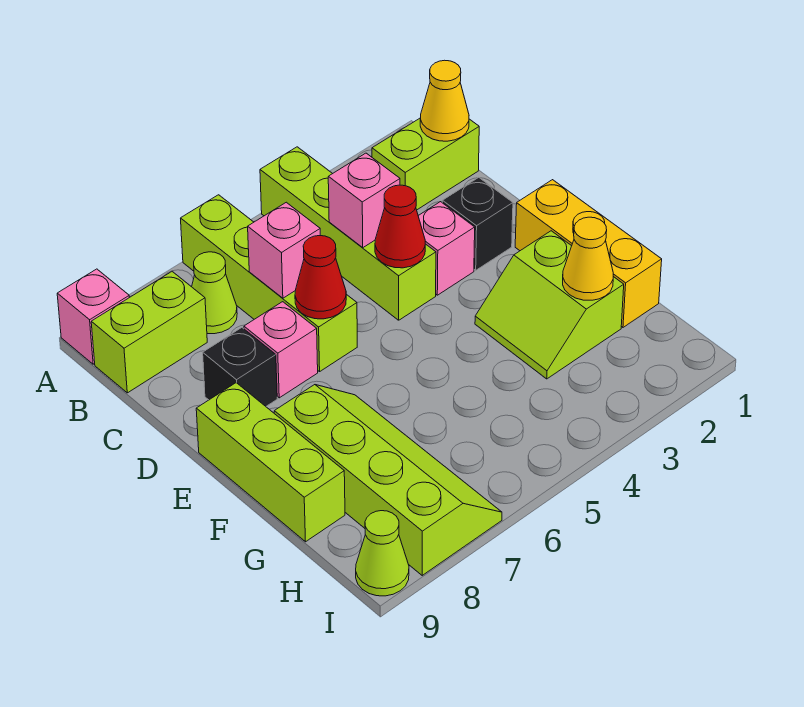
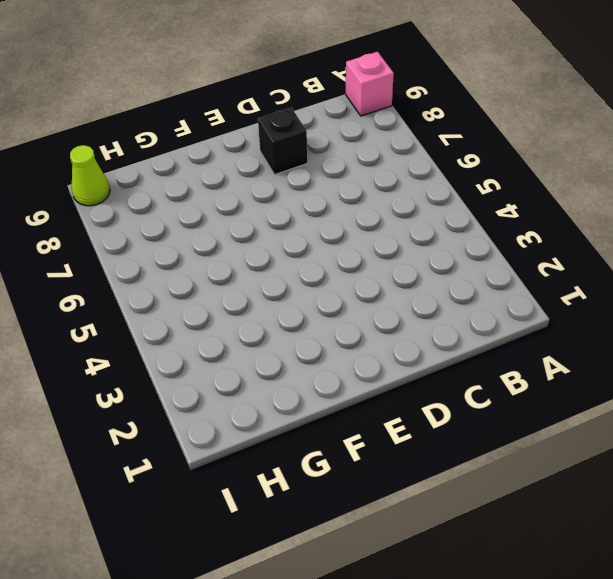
none -> lime 1x4 brick [260,147,436,320]
none -> lime 1x4 brick [181,195,357,372]
none -> lime 1x2 brick [372,118,479,210]

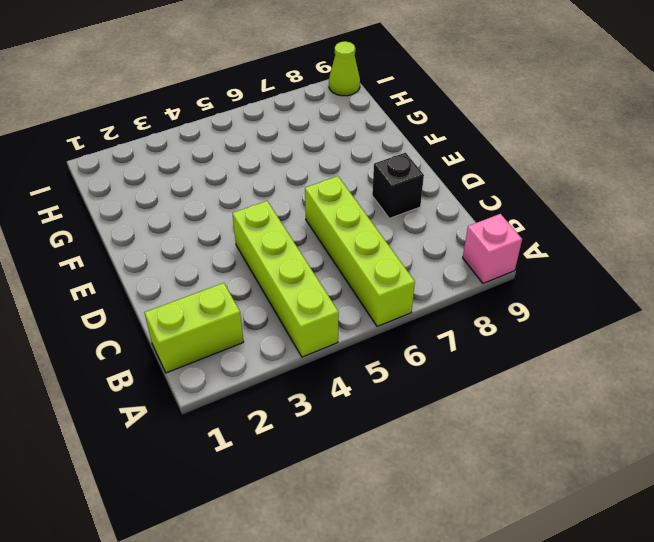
none -> lime 1x1 cone [192,252,237,334]
none -> lime 1x2 brick [91,272,207,393]
none -> black 1x1 brick [442,177,513,270]

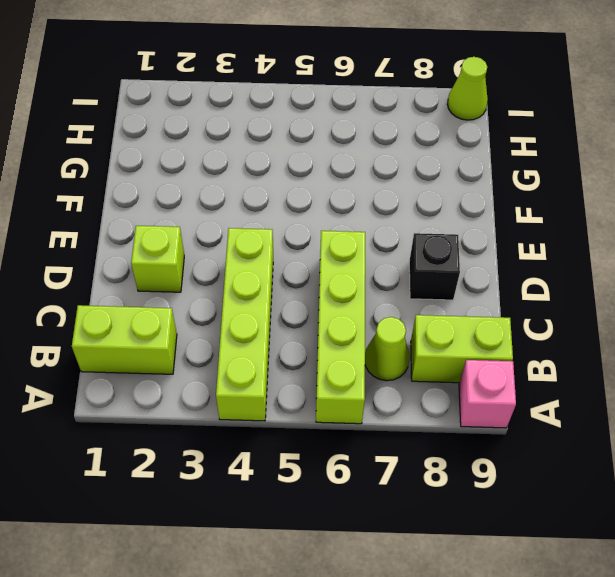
lime 1x1 brick [131,226,184,292] -> black 1x1 brick [442,177,513,270]
none -> pink 1x1 brick [418,202,475,295]
none -> pink 1x1 brick [244,302,318,398]
none -> yellow 1x3 brick [515,180,662,327]

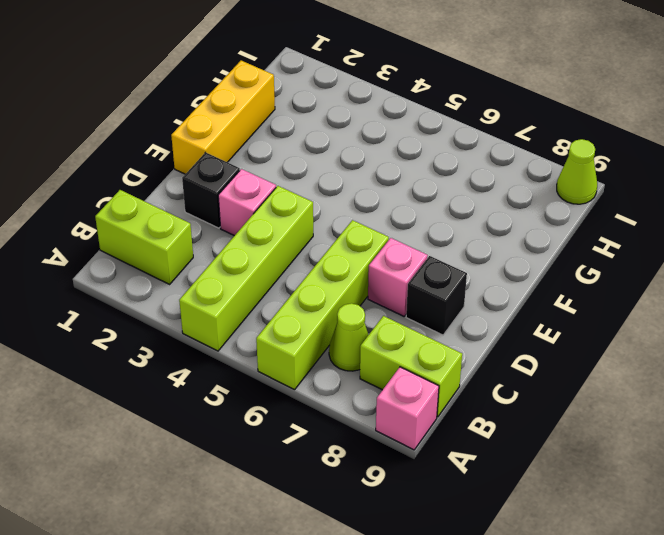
none -> lime 1x3 brick [196,383,345,542]
none -> lime 2x2 slope [475,231,624,379]
none -> lime 2x4 slope [274,385,502,575]

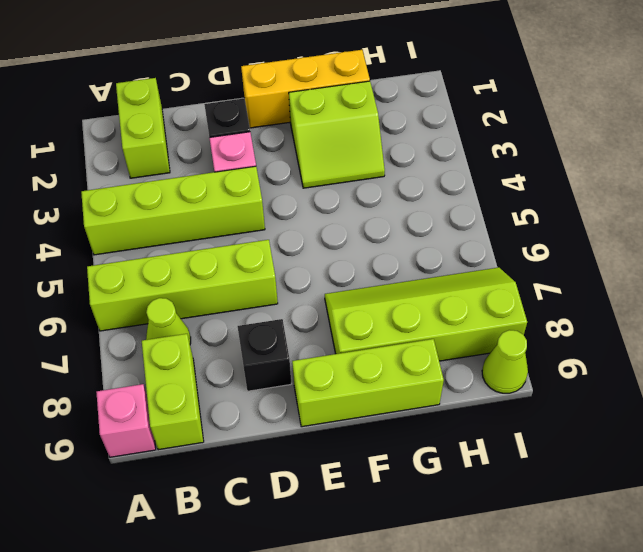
none -> pink 1x1 brick [244,302,318,398]
none -> yellow 1x1 cone [420,60,469,141]
none -> pink 1x1 brick [328,153,400,248]

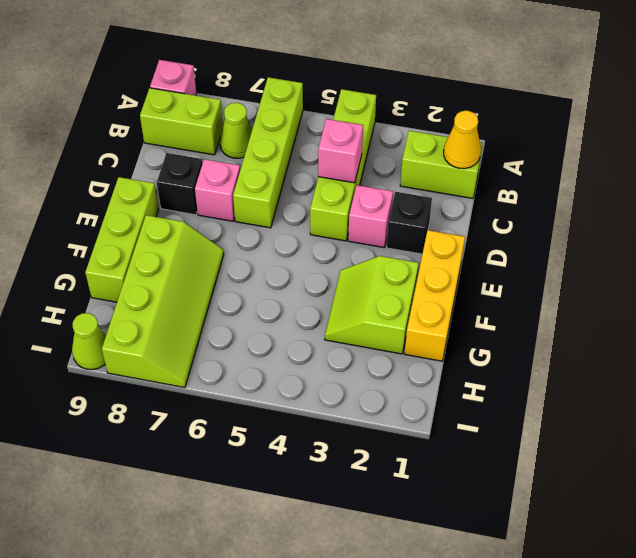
none -> pink 1x1 brick [248,202,320,298]
none -> red 1x1 cone [375,185,425,268]
none -> red 1x1 cone [295,236,346,319]

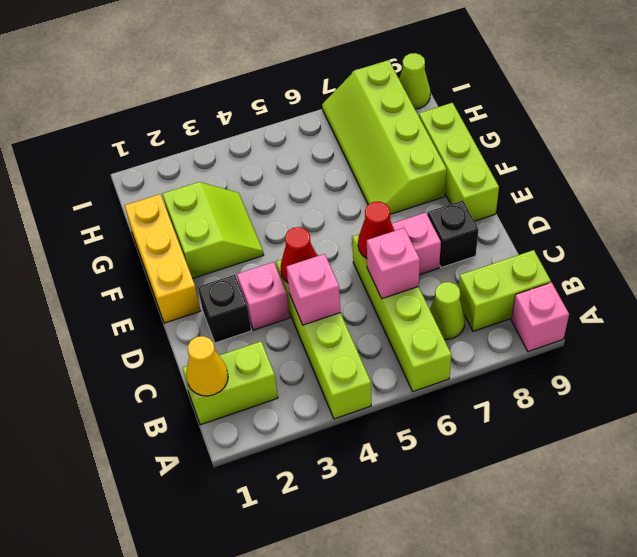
none -> yellow 1x1 cone [563,217,613,300]

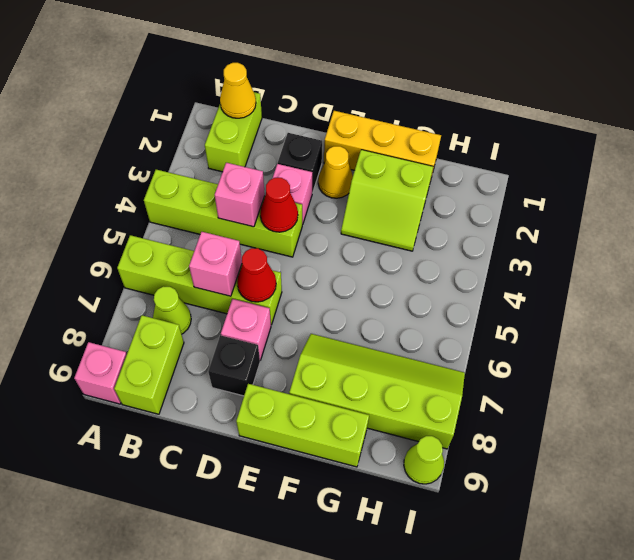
yellow 1x1 cone [318,146,353,198] -> yellow 1x1 cone moved to [563,217,613,300]

